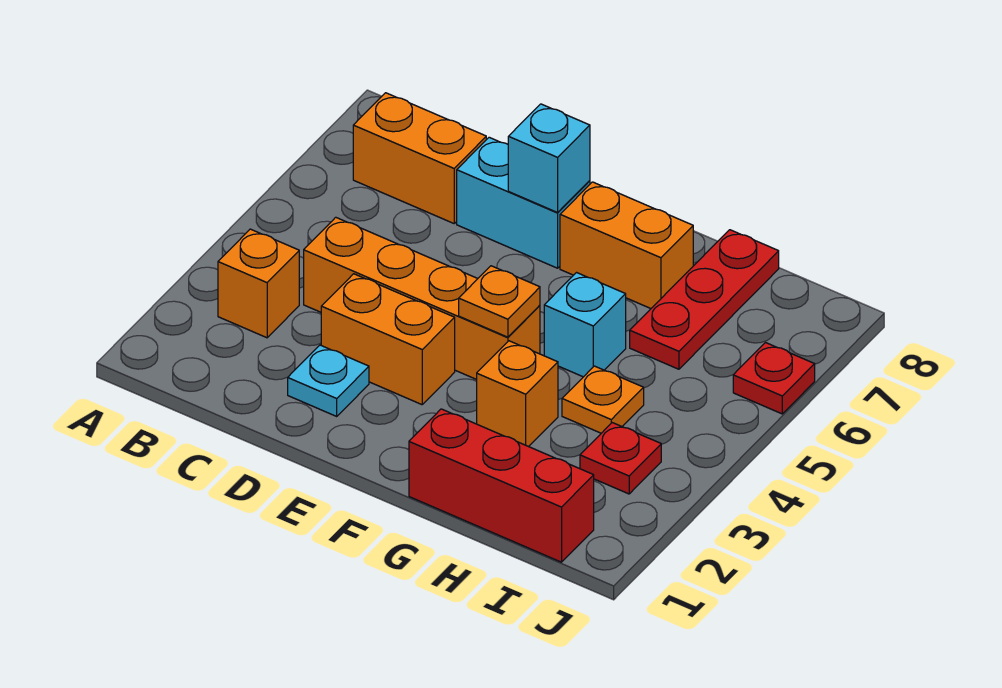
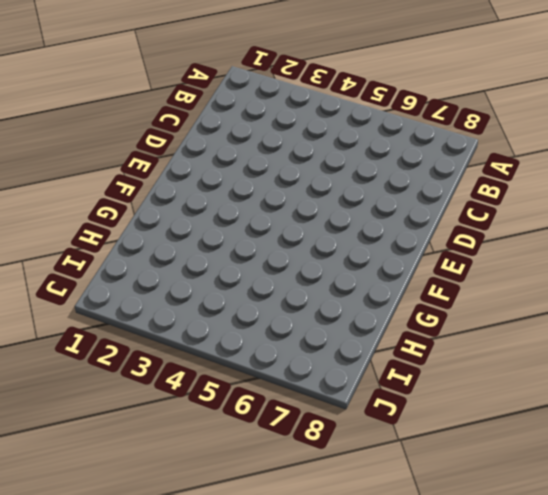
none -> orange 1x1 brick [218,229,299,338]
none -> orange 1x2 brick [353,93,486,223]
none -> orange 1x4 brick [304,217,540,380]

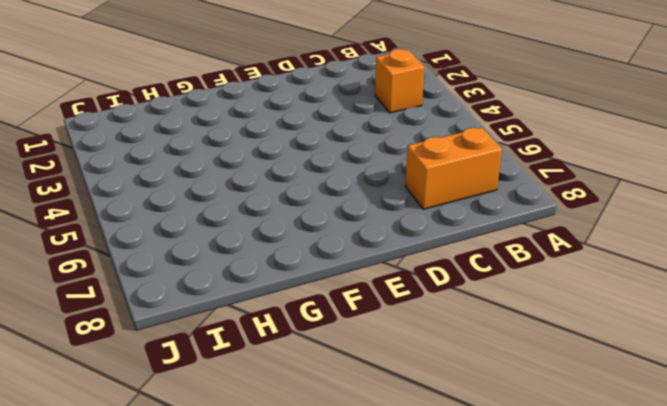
none -> orange 1x4 brick [304,217,540,380]
none -> cyan 1x1 plate [288,345,369,416]
none -> orange 1x2 brick [321,274,455,405]

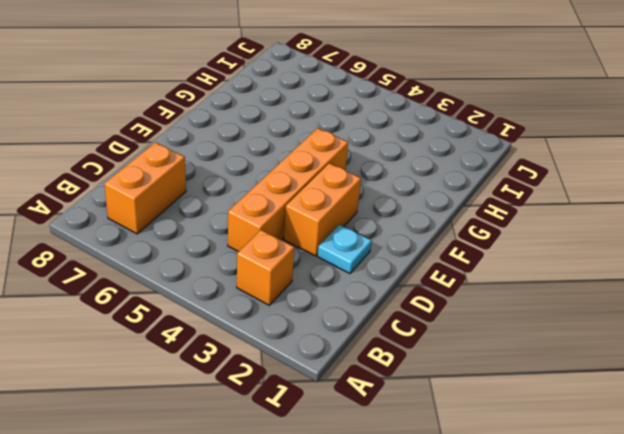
none -> cyan 1x2 brick [457,137,590,268]
none -> orange 1x2 brick [560,182,693,308]
none -> red 1x3 brick [409,409,594,562]

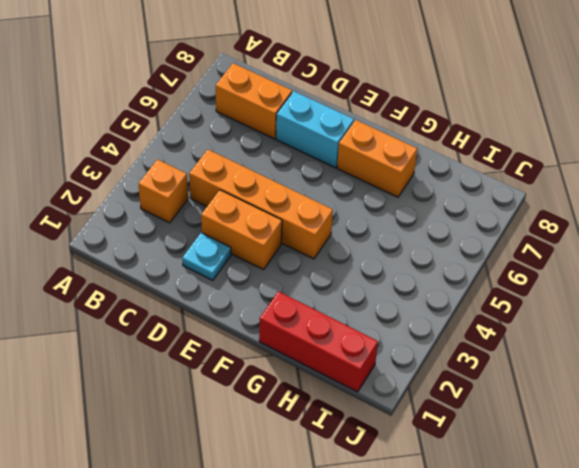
none -> orange 1x1 brick [477,341,558,447]
none -> cyan 1x1 brick [544,273,626,377]
none -> orange 1x1 plate [562,366,644,433]

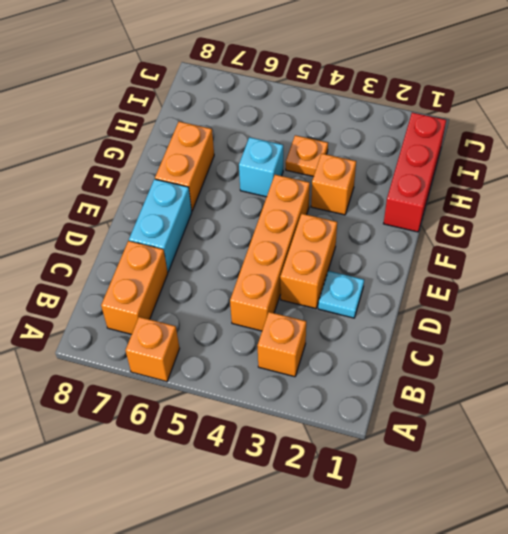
orange 1x1 brick [126,317,180,382] -> none
none -> red 1x3 plate [630,230,779,369]
none -> red 1x1 plate [580,423,661,494]
none -> red 1x1 plate [733,343,815,414]

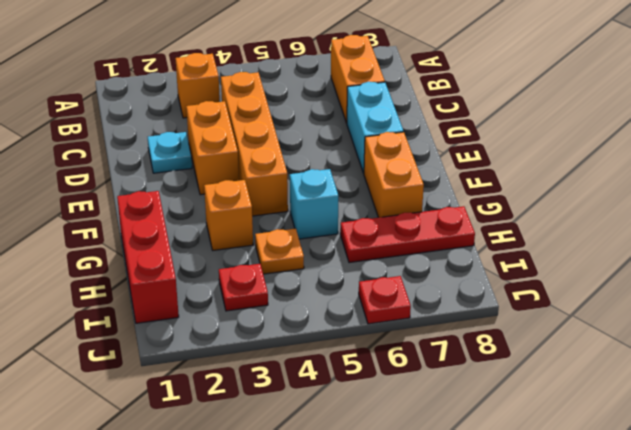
none -> cyan 1x1 brick [508,104,590,212]
none -> orange 1x1 plate [459,266,540,337]

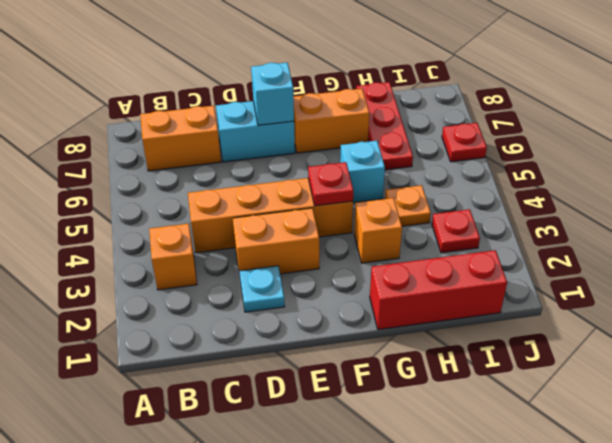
red 1x1 plate [308,162,353,206] -> orange 1x1 plate [459,266,540,337]

